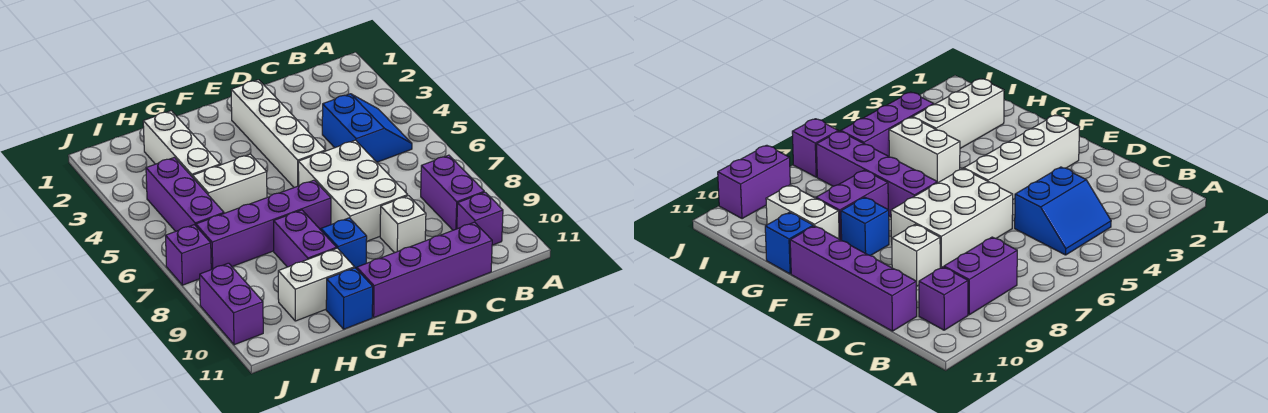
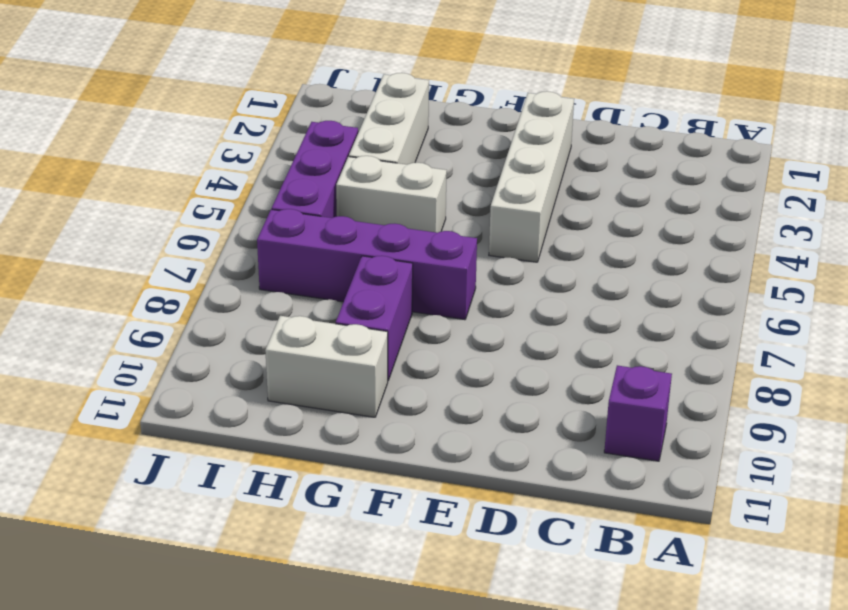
none -> blue 2x2 slope [322,94,412,162]
none -> purple 1x2 brick [421,155,484,230]
none -> purple 1x4 brick [357,222,492,317]

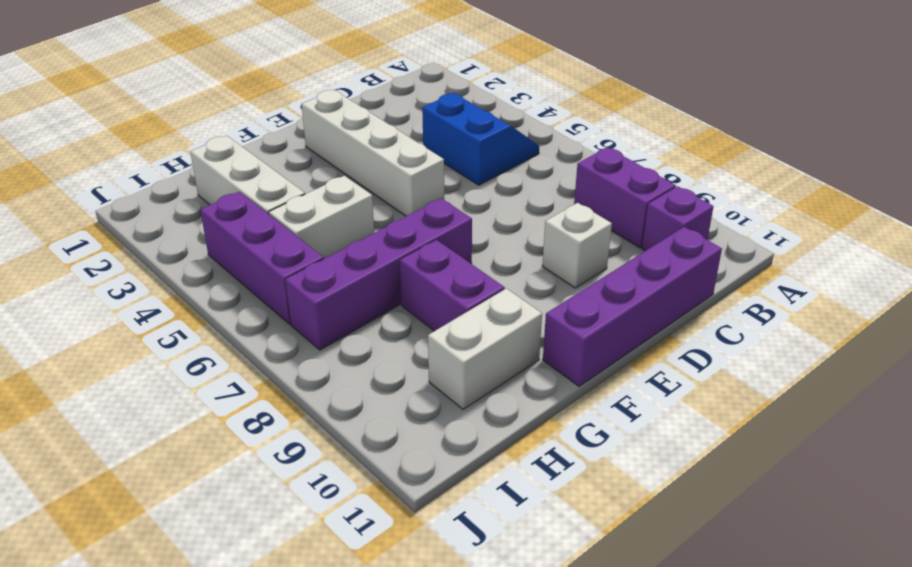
none -> white 2x3 brick [298,140,408,242]
none -> blue 1x1 brick [321,218,367,269]
none -> blue 1x1 brick [326,268,373,329]

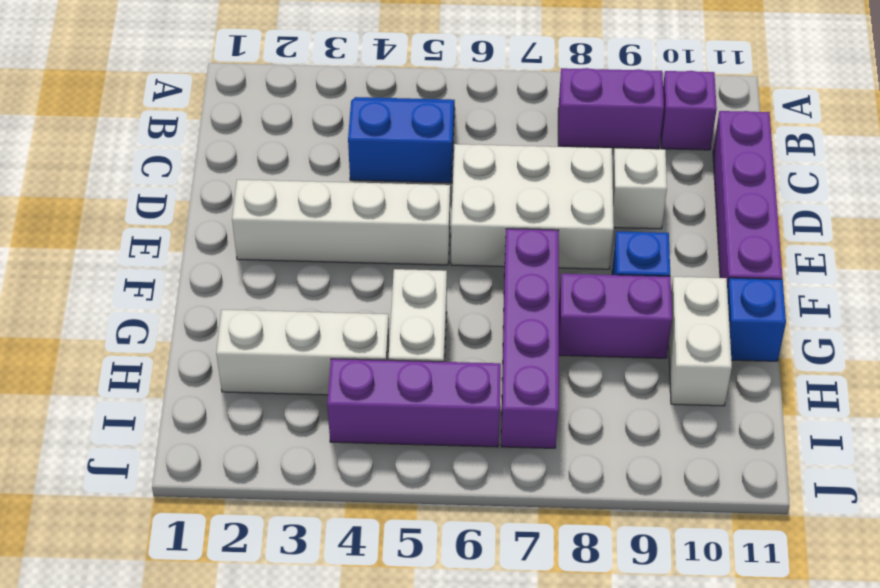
none -> purple 1x1 brick [166,225,211,285]
none -> purple 1x2 brick [200,263,263,345]

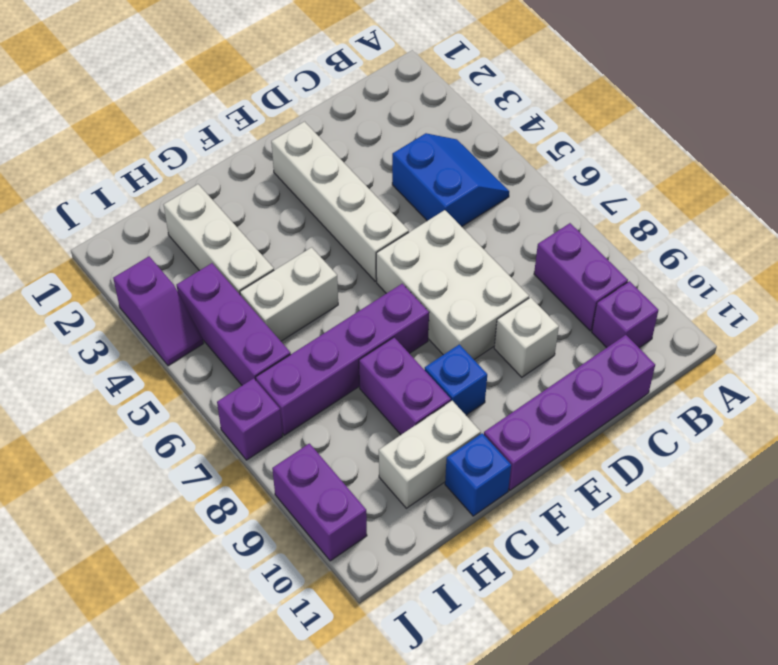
purple 1x2 slope [113,256,204,366] -> none

